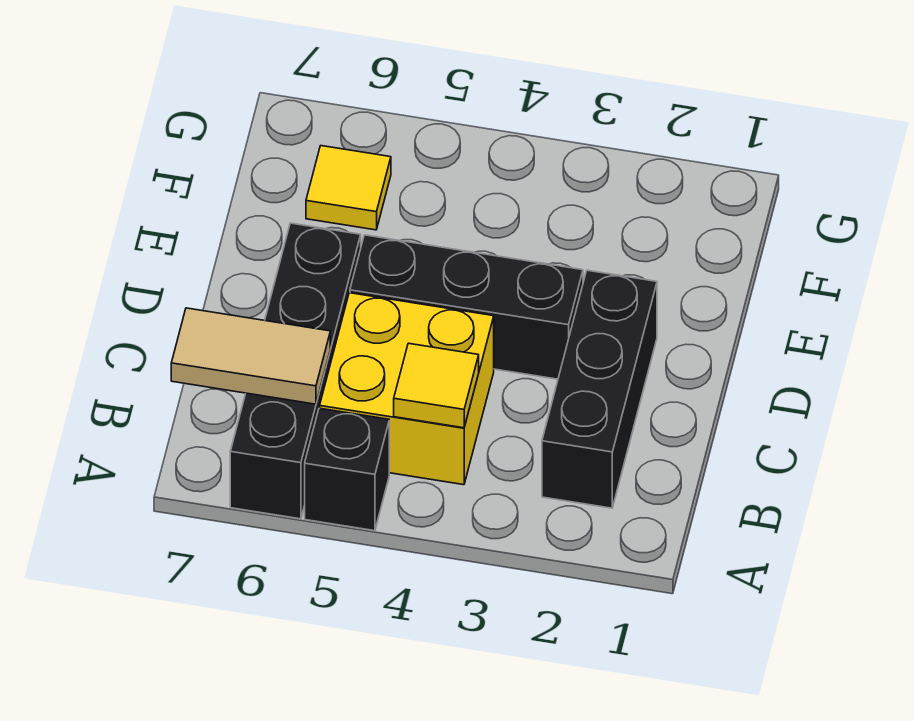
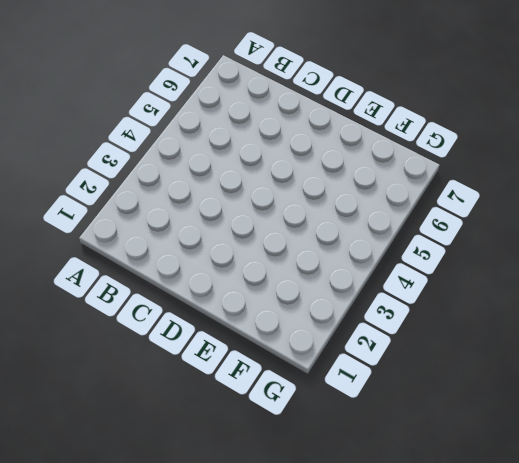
none -> black 1x1 brick [305,408,389,531]
none -> black 1x4 brick [230,223,361,519]

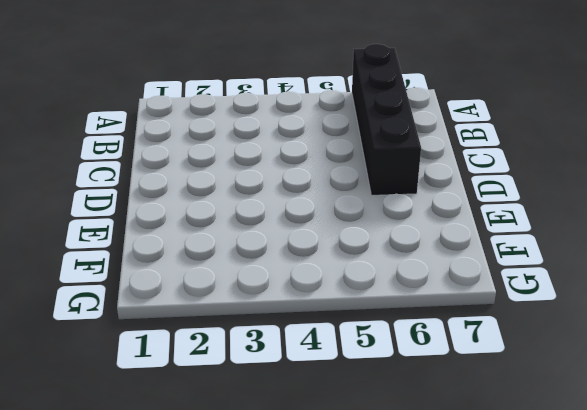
none -> black 1x1 brick [305,408,389,531]
none -> black 1x3 brick [542,270,657,508]

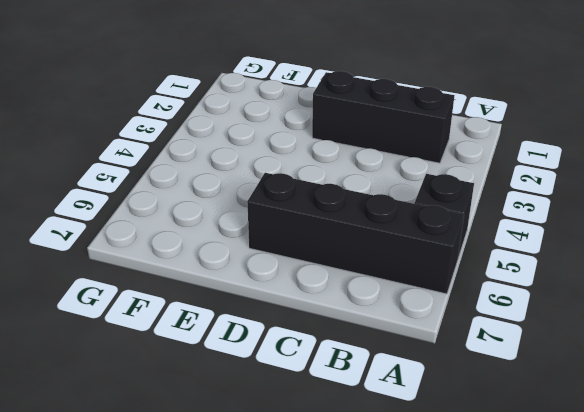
none -> yellow 2x2 brick [320,293,494,485]
none -> black 1x3 brick [350,235,583,379]

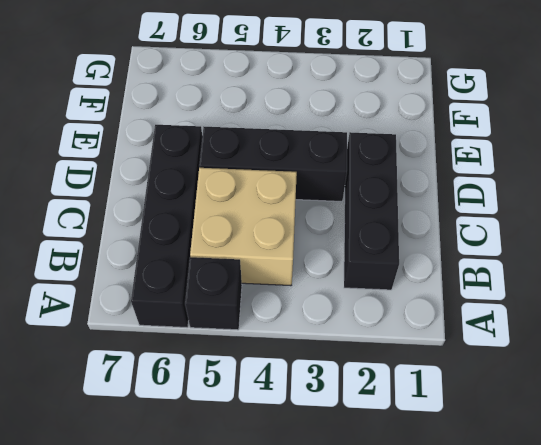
tan 2x2 brick [190,168,297,286] -> yellow 2x2 brick [320,293,494,485]
none -> yellow 1x1 tile [306,146,391,230]
none -> yellow 1x1 tile [394,343,479,428]

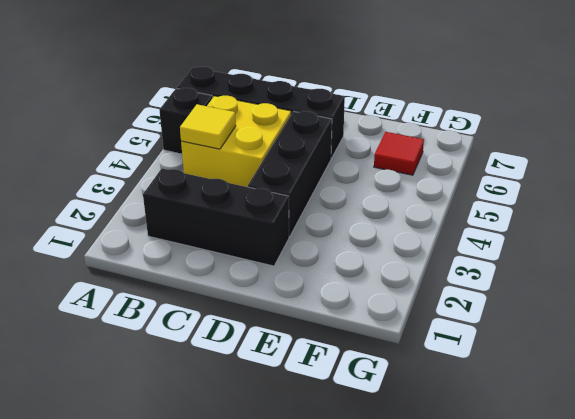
red 1x1 tile [374,132,424,175] -> yellow 1x1 tile [306,146,391,230]
none -> tan 1x2 tile [171,308,330,404]

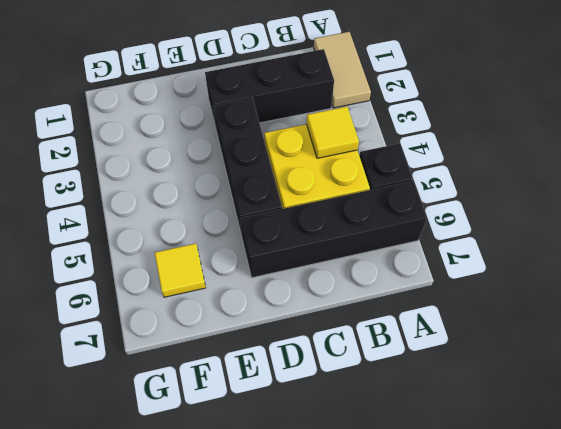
tan 1x2 tile [314,32,371,108] -> tan 1x2 tile moved to [171,308,330,404]

